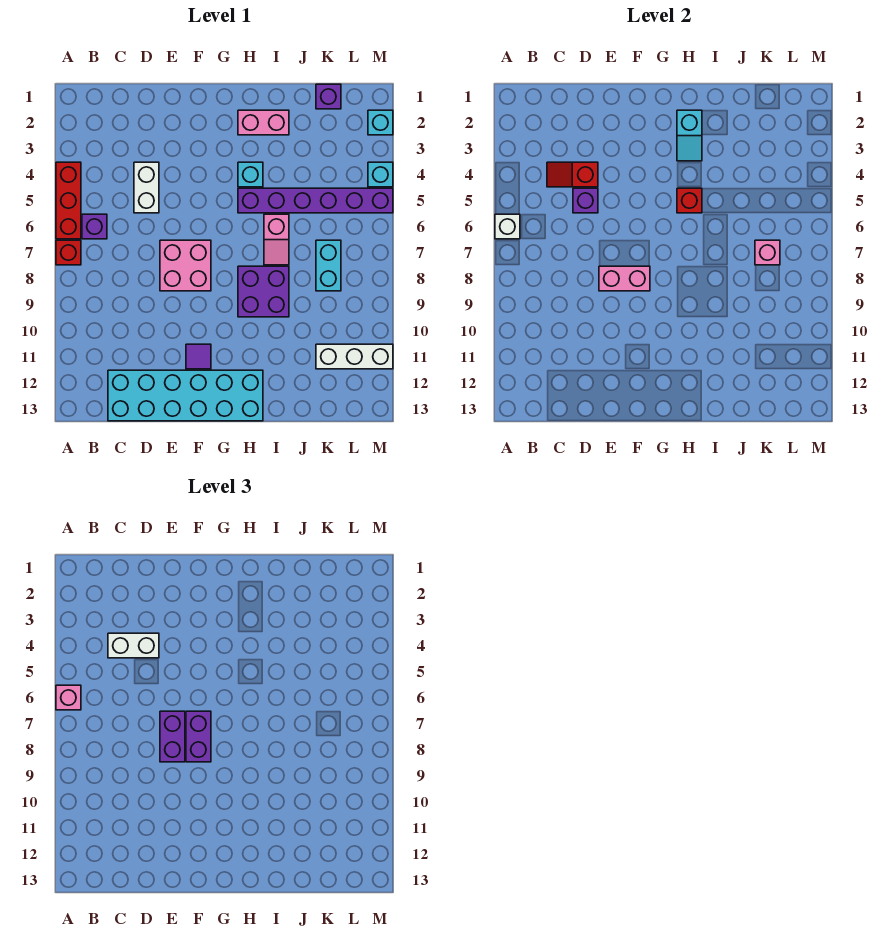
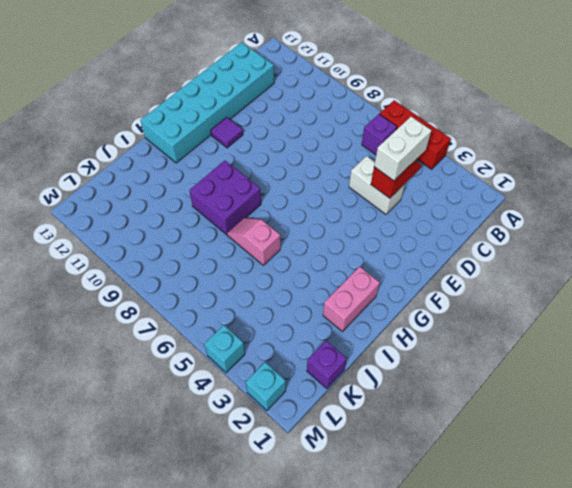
none -> red 1x1 brick [56,240,81,265]
none -> pink 2x2 brick [160,240,211,291]
none -> cyan 1x1 brick [238,162,263,187]

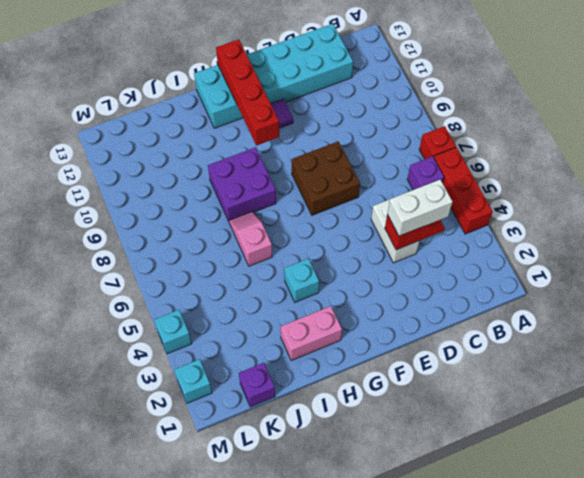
brown 2x2 brick [291,141,360,215] -> pink 2x2 brick [160,240,211,291]
red 1x4 brick [216,39,279,146] -> none
none -> purple 1x6 brick [238,188,393,213]
none -> cyan 1x2 brick [316,240,341,291]
none -> white 1x3 brick [316,344,393,369]

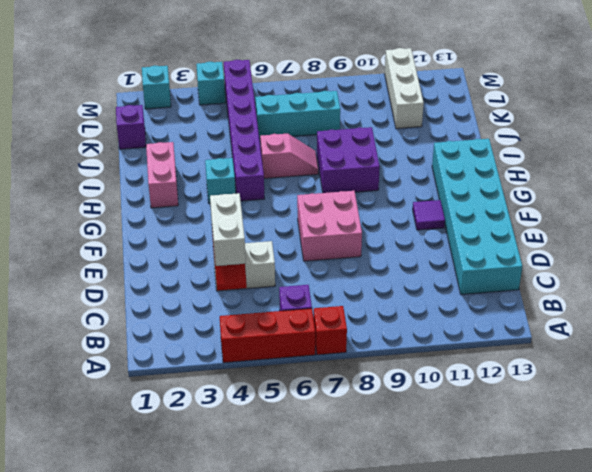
cyan 1x3 brick [255,91,340,139] -> cyan 1x2 brick [316,240,341,291]
none -> white 1x1 brick [495,214,520,239]
none -> purple 1x1 brick [573,188,598,213]
none -> pink 1x2 brick [599,266,650,291]

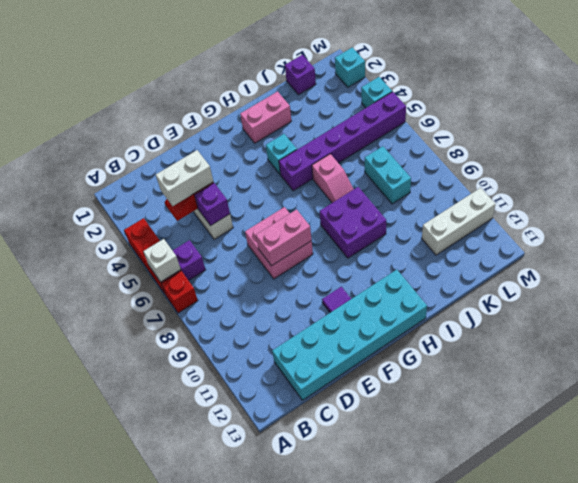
none -> cyan 1x2 slope [677,110,702,161]
none -> red 1x1 brick [677,188,702,213]
none -> pink 1x1 brick [755,240,780,265]

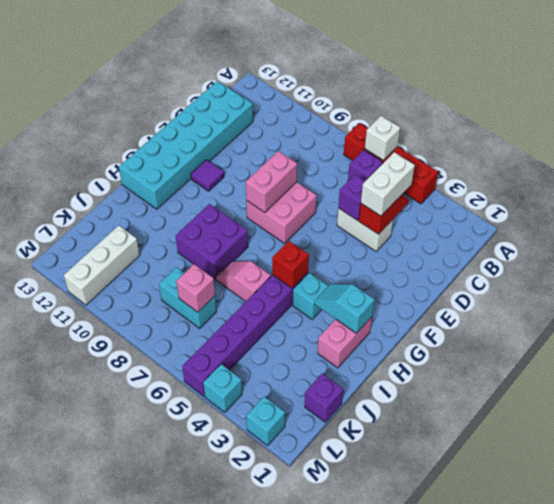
none -> pink 1x1 brick [56,685,81,710]
none -> purple 1x2 brick [160,711,185,762]
none -> purple 1x2 brick [186,711,211,762]

